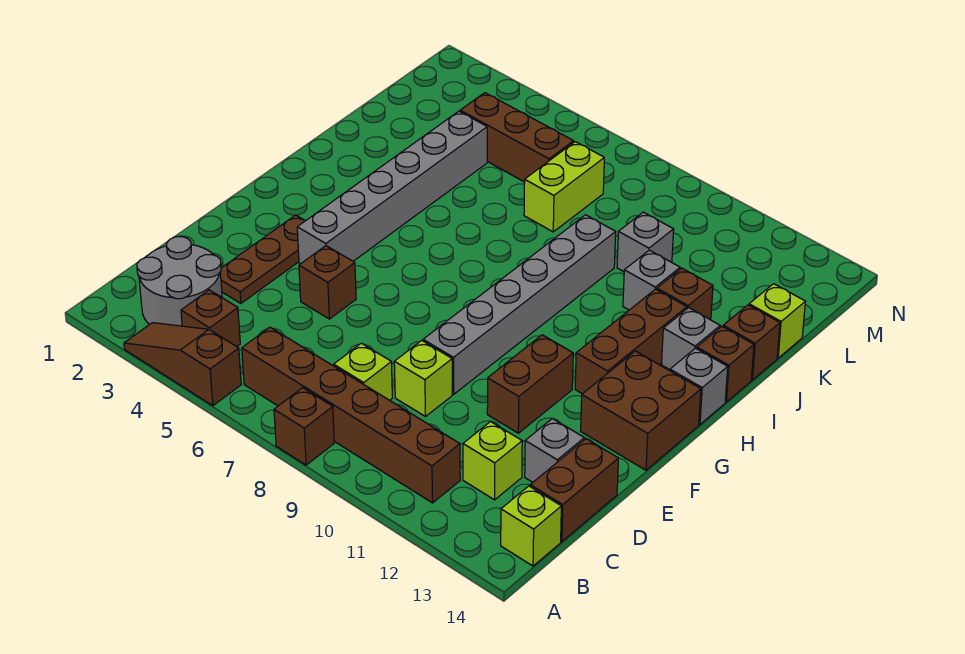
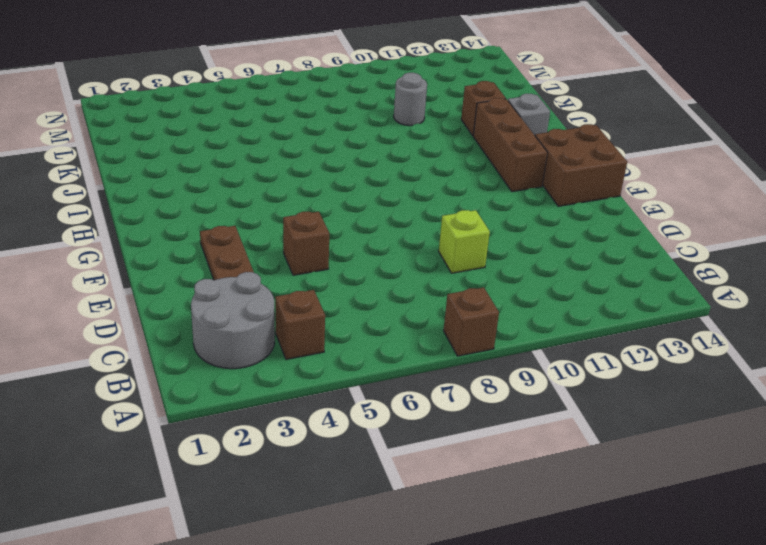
grey 1x1 round brick [394,73,427,126] -> grey 1x1 brick [617,212,674,272]
none -> brown 1x3 slope [124,323,241,406]
none -> brown 1x6 brick [242,327,460,503]
none -> lime 1x1 brick [501,486,561,566]

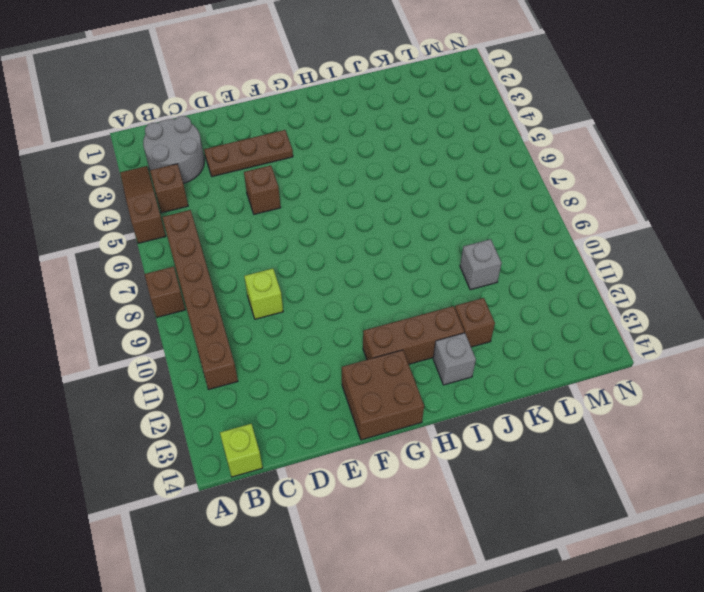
none -> lime 1x1 brick [334,343,392,400]
none -> lime 1x1 brick [463,422,522,500]
none -> brown 1x2 brick [530,439,619,542]

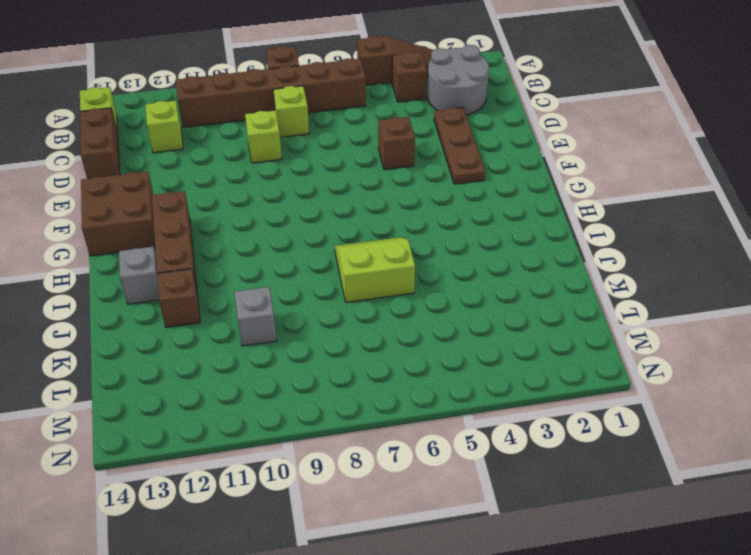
lime 2x2 slope [335,237,415,302] -> none
none -> grey 1x1 brick [525,419,584,482]
none -> grey 1x6 brick [423,215,616,394]
none -> brown 1x2 brick [487,335,573,433]

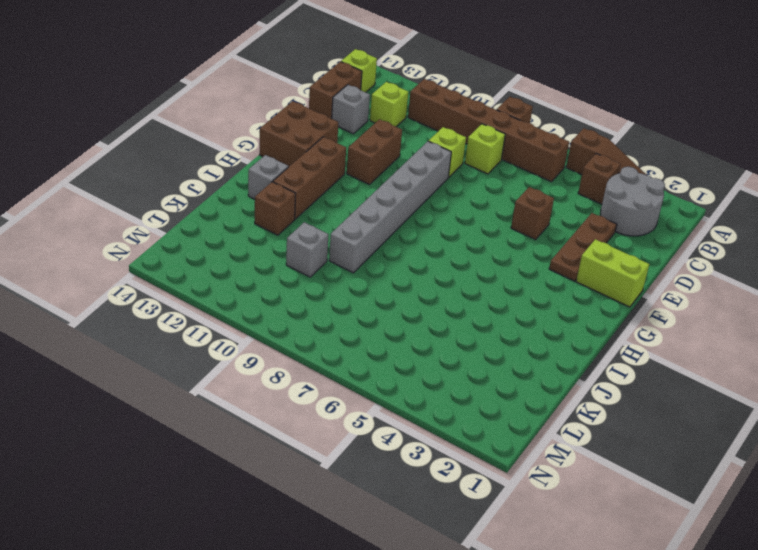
lime 1x2 brick [576,239,649,307] -> lime 1x2 brick turned to [524,142,604,232]
none -> grey 1x6 brick [297,111,487,264]
none -> grey 1x1 brick [670,348,728,424]
none -> brown 1x1 brick [697,327,754,402]

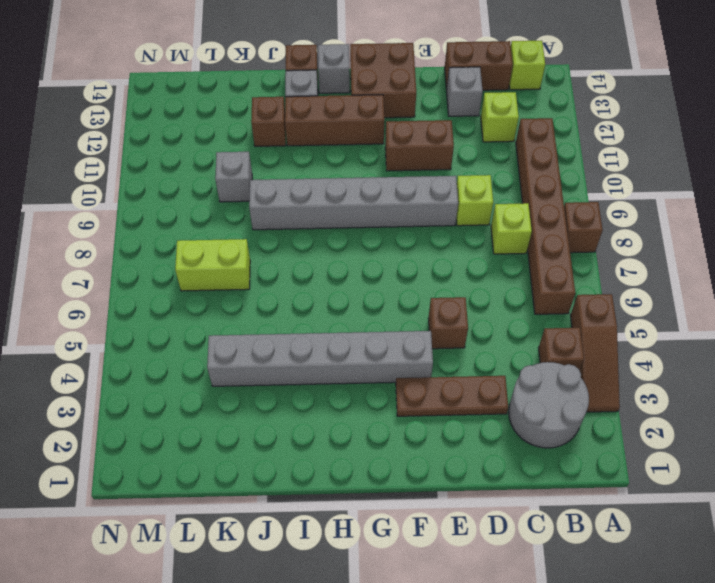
none -> grey 1x1 brick [623,250,680,310]
none -> brown 1x1 brick [723,305,780,380]
none -> lime 1x1 brick [749,284,805,358]

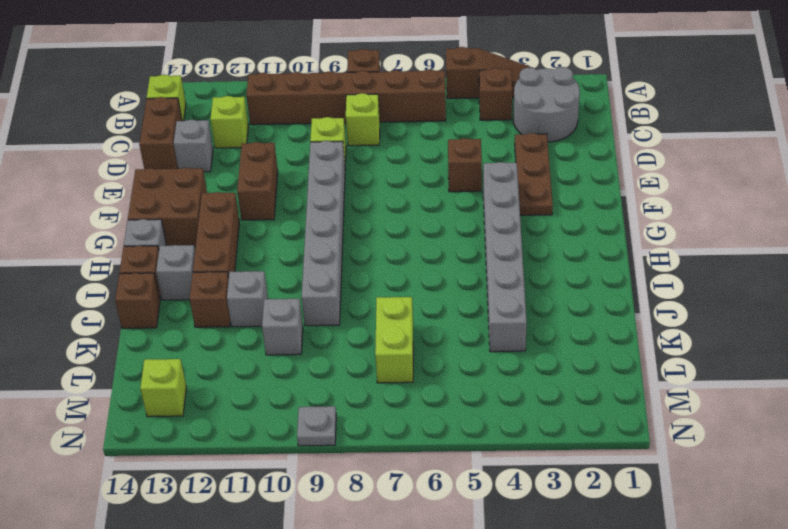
lime 1x1 brick [140,359,186,417] -> lime 1x1 brick moved to [749,284,805,358]
grey 1x1 plate [297,406,336,446] -> none
none -> brown 1x3 brick [460,93,574,182]

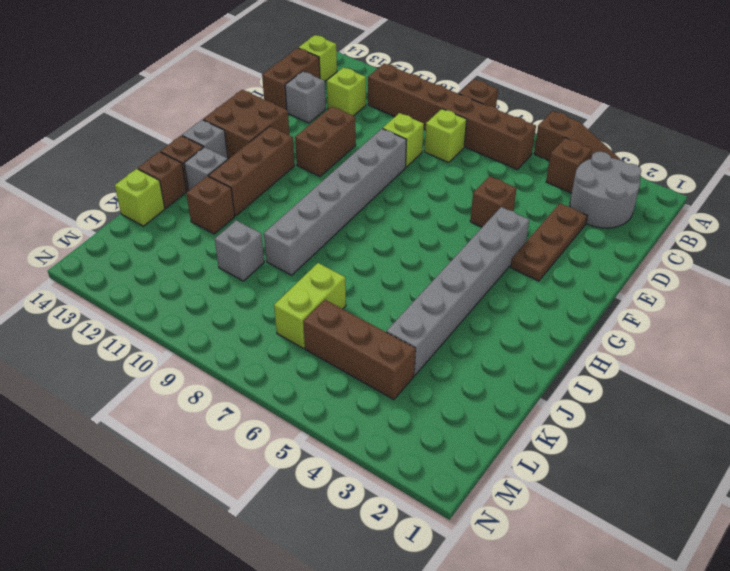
none -> grey 1x1 brick [623,250,680,310]

